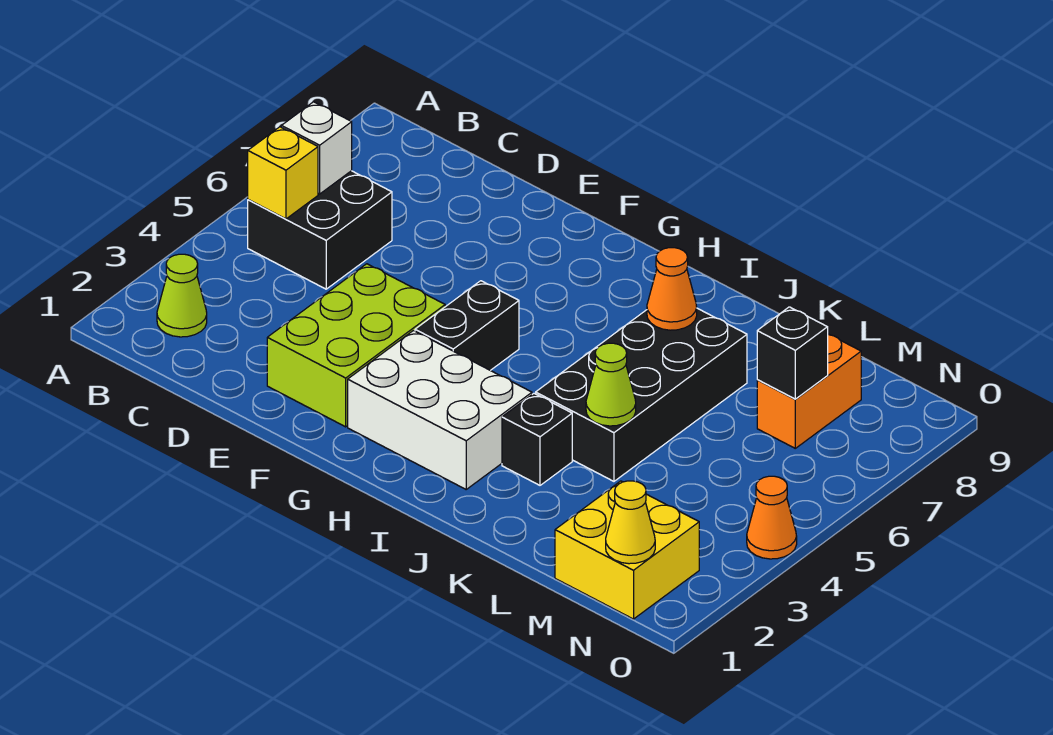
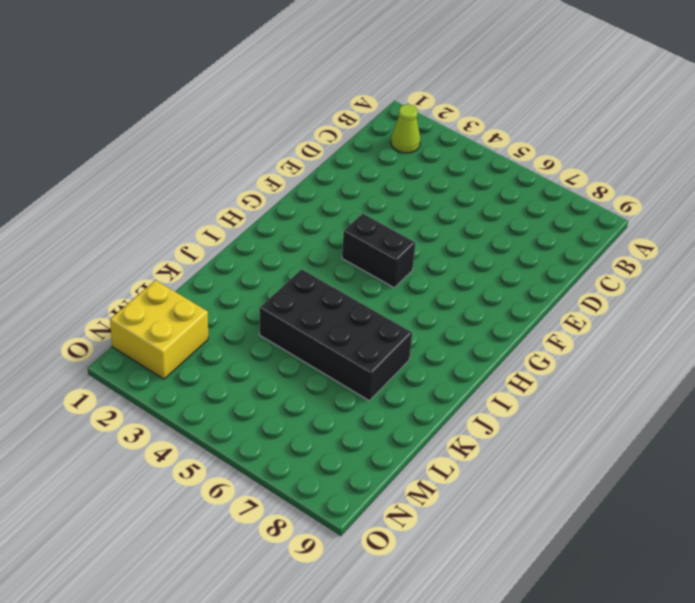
none -> black 2x2 brick [248,171,392,289]
none -> lime 2x3 brick [267,264,445,427]
none -> white 2x3 brick [348,331,532,489]

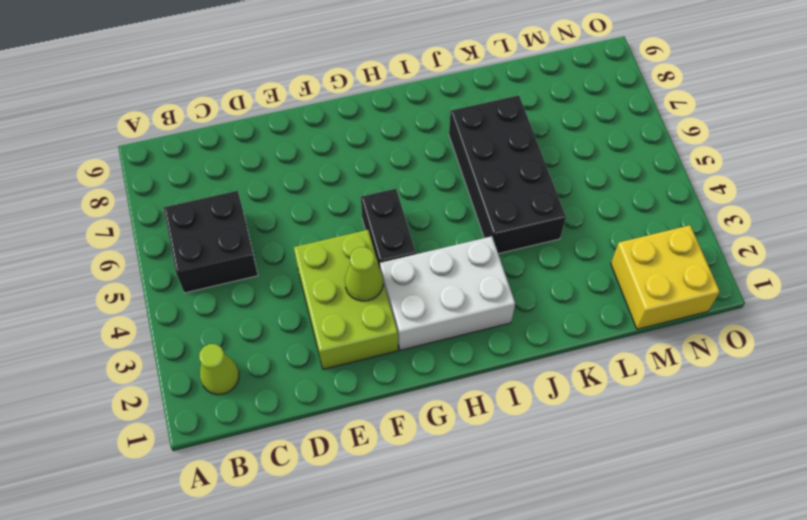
lime 1x1 cone [345,247,383,301] -> lime 1x1 cone moved to [586,343,636,426]
none -> black 1x1 brick [502,393,572,485]
none -> orange 1x2 brick [757,334,861,448]
none -> orange 1x1 cone [747,476,797,559]

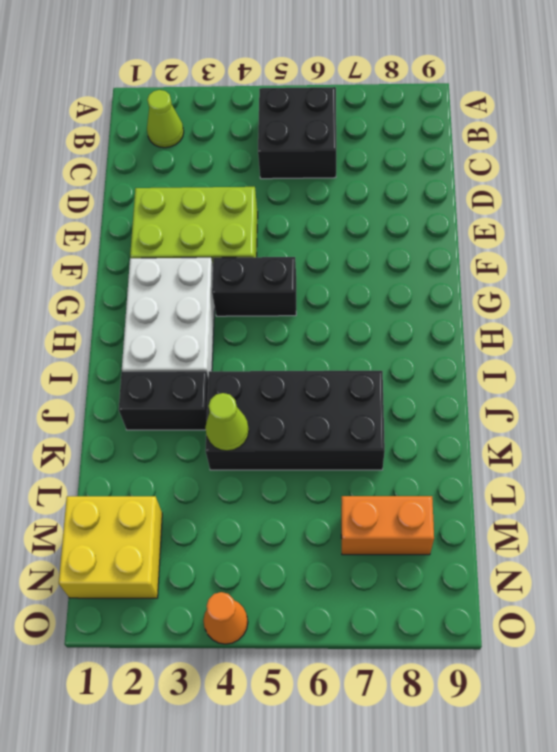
black 1x2 brick [119,371,208,430] -> black 1x1 brick [502,393,572,485]
none -> yellow 1x1 brick [248,127,318,219]
none -> white 1x1 brick [281,102,352,194]
none -> orange 1x1 cone [647,248,697,330]

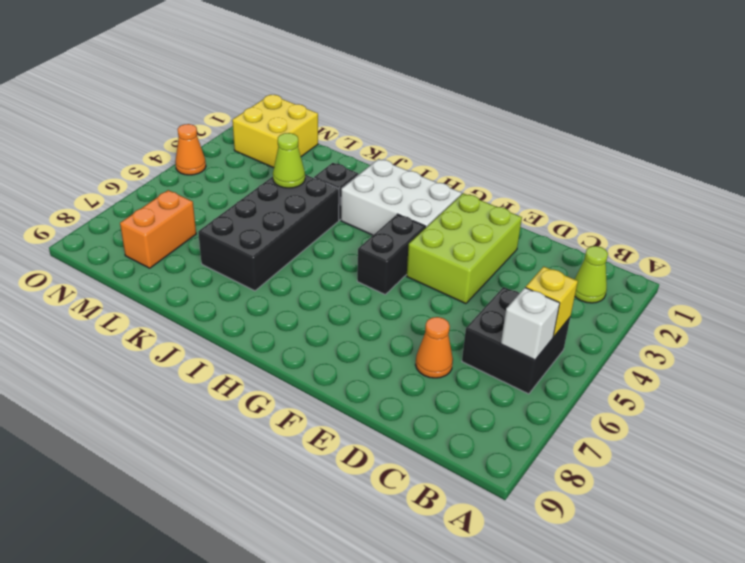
orange 1x1 cone [415,317,453,378] -> orange 1x1 cone moved to [647,248,697,330]
none -> black 1x1 brick [757,307,828,399]
none -> yellow 1x1 cone [606,481,655,564]

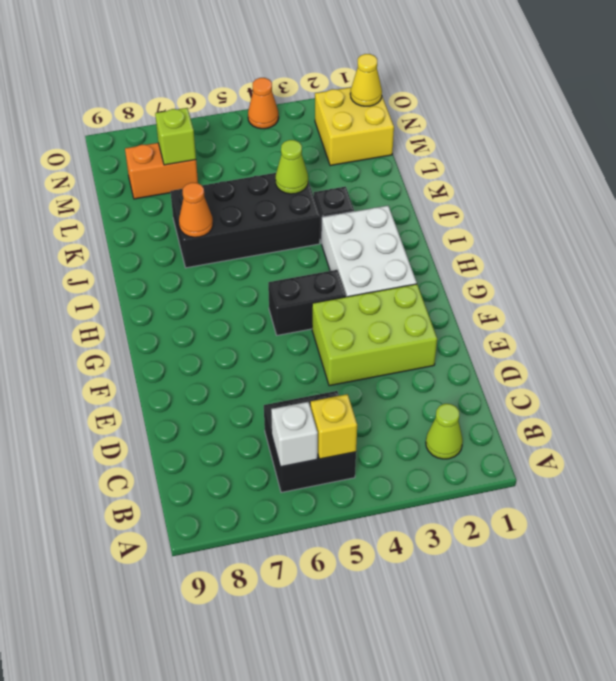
lime 1x1 brick [155,108,196,165] -> black 1x1 brick [757,307,828,399]

